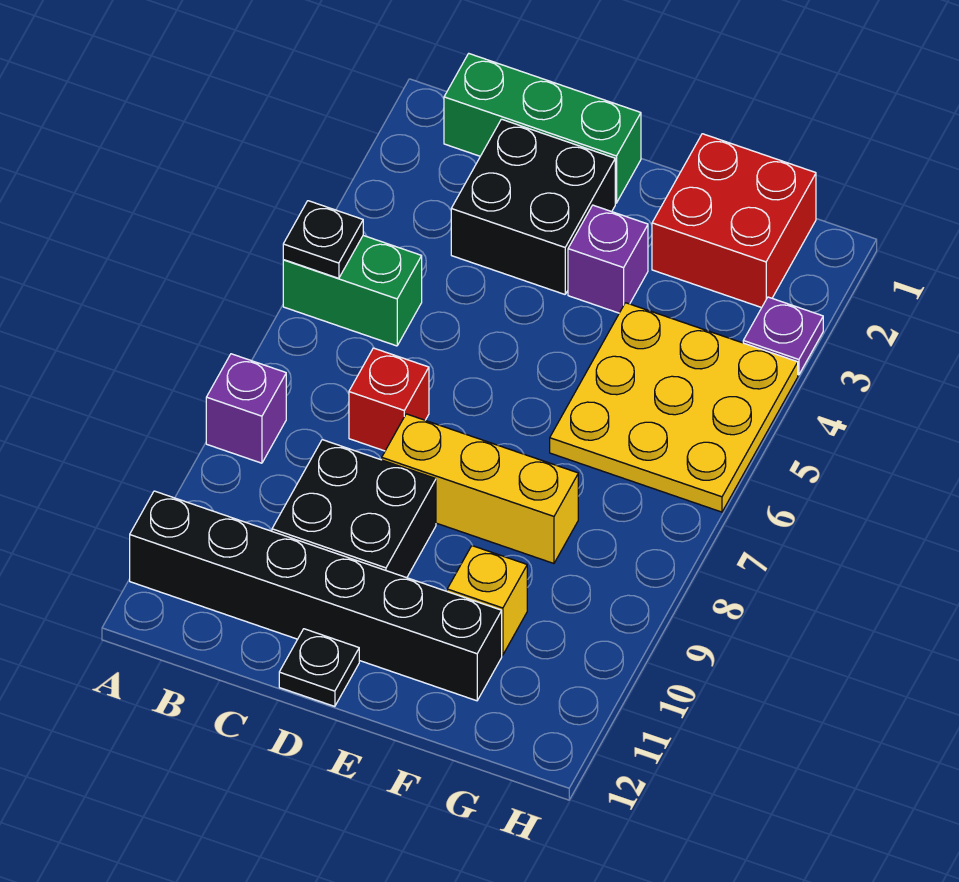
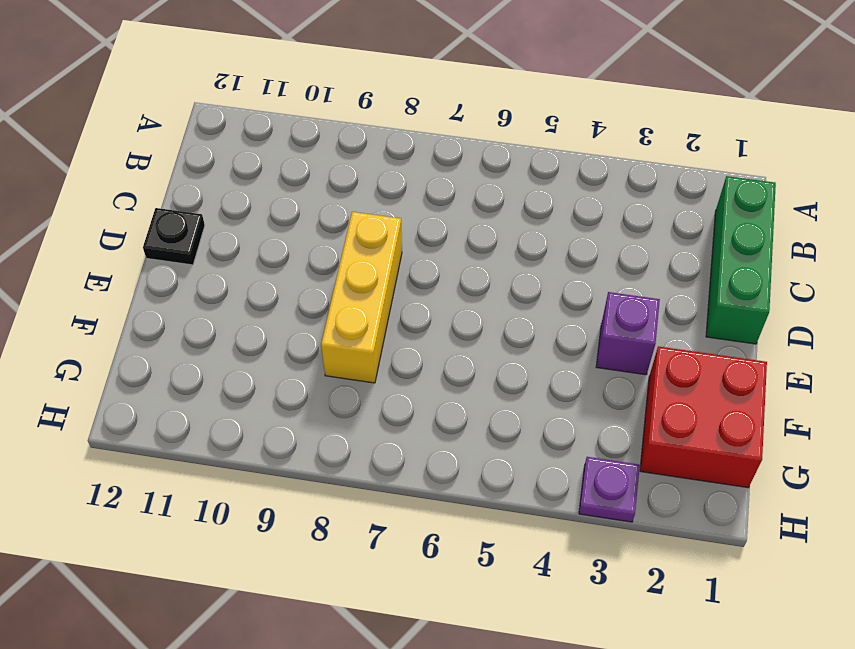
none -> green 1x2 brick [283,236,422,346]
none -> purple 1x1 brick [206,354,286,463]
none -> black 1x6 brick [130,491,502,701]

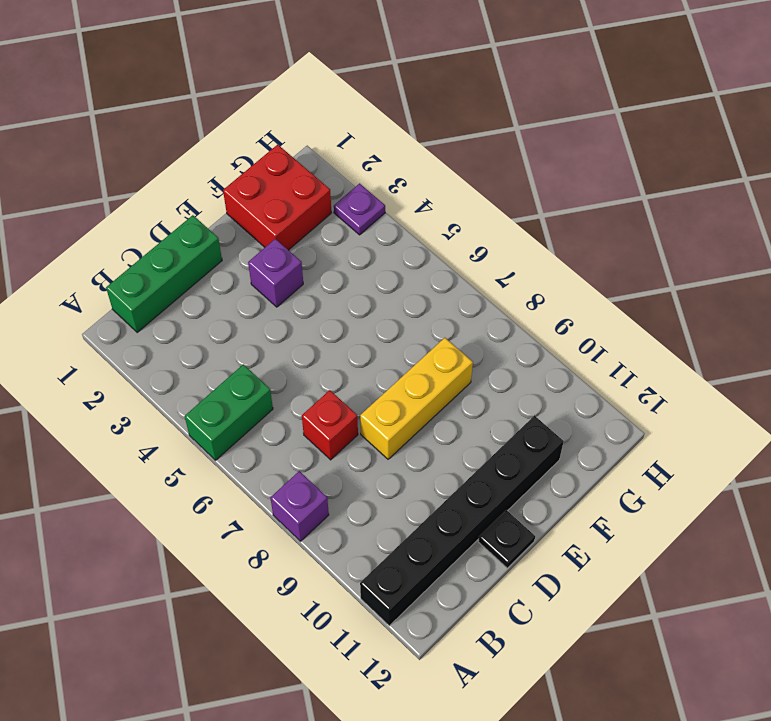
none -> black 2x2 brick [451,119,615,294]
none -> black 2x2 brick [272,440,436,578]
none -> yellow 3x3 plate [550,303,798,512]

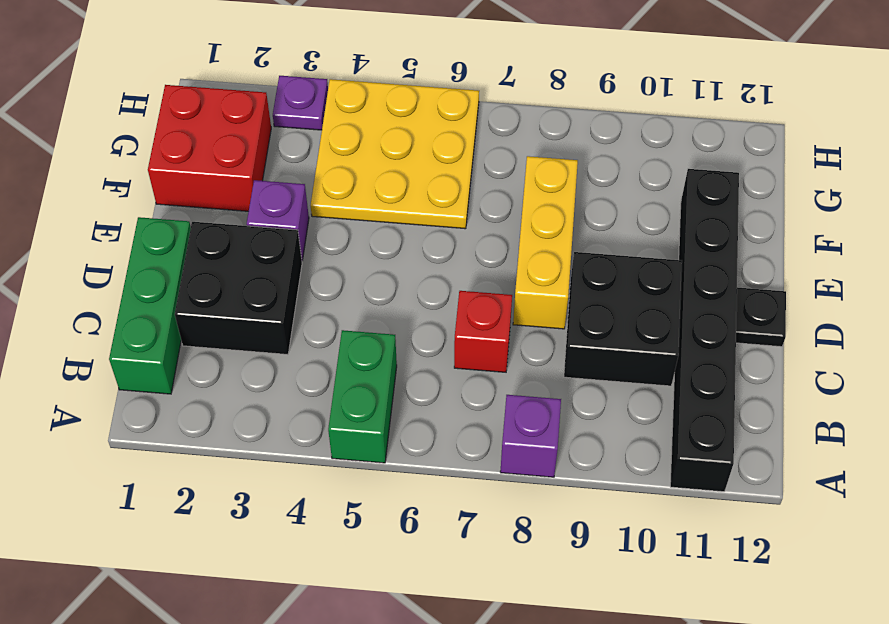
none -> yellow 1x1 brick [447,546,527,655]
none -> black 1x1 plate [283,201,363,278]

